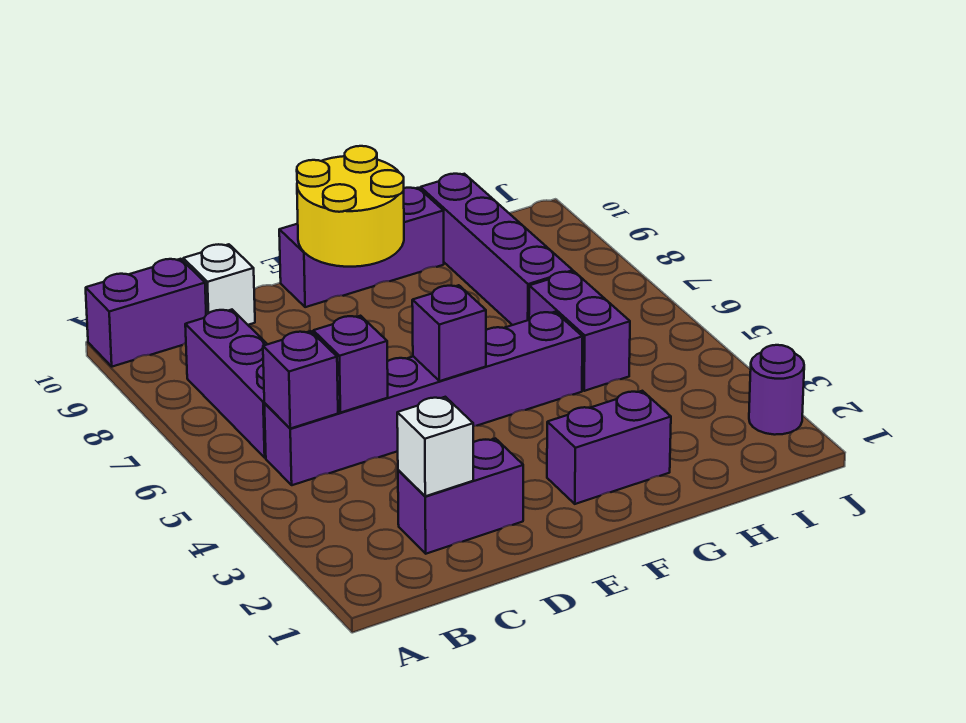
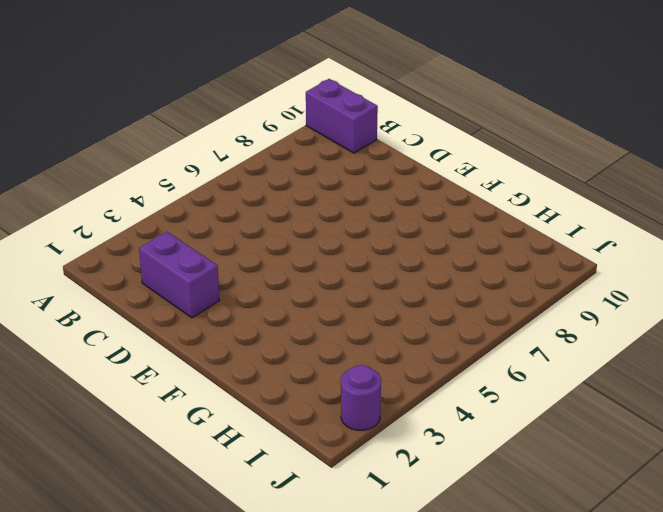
none -> purple 1x6 brick [264,312,583,485]
none -> purple 1x3 brick [185,310,267,458]
none -> white 1x1 brick [183,244,255,325]

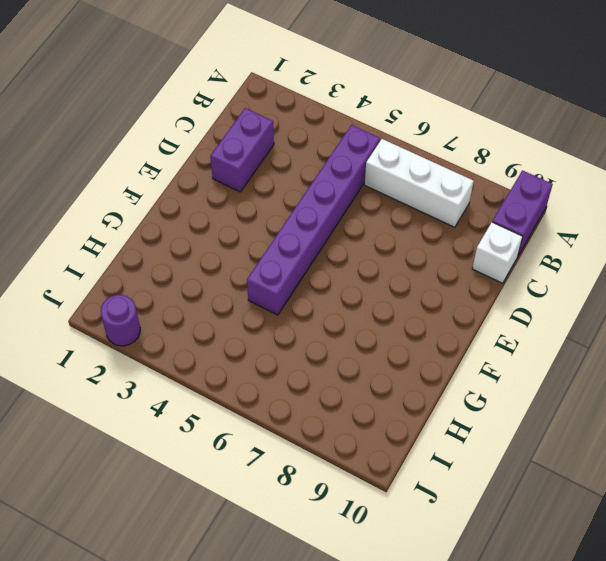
white 1x3 brick [365,139,474,227] -> purple 1x3 brick [185,310,267,458]
none -> purple 1x3 brick [279,188,444,307]
none -> purple 1x2 brick [547,391,671,504]
none -> purple 1x2 brick [529,272,630,391]

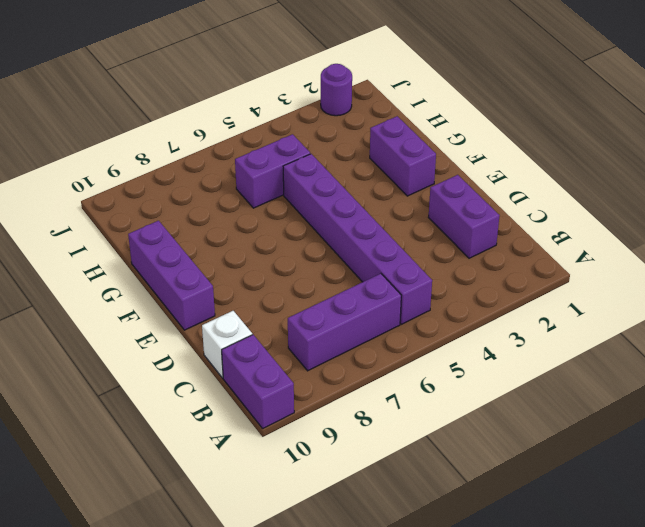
none -> purple 1x4 brick [420,174,573,325]
none -> purple 1x1 brick [263,331,338,429]
none -> white 1x1 brick [397,397,473,496]

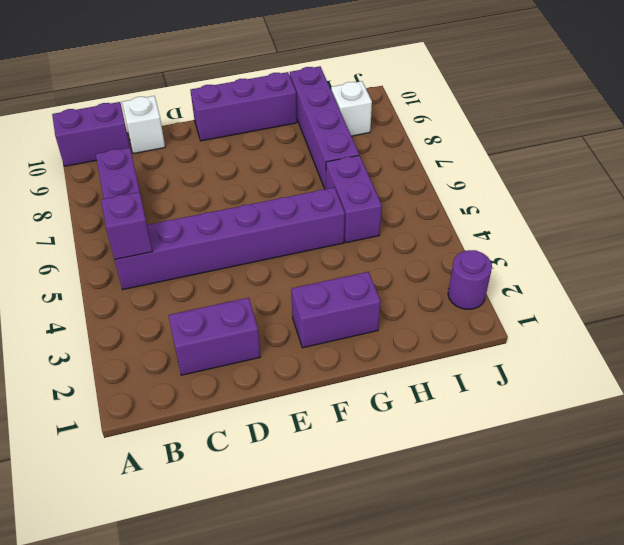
white 1x1 brick [331,81,372,136] -> white 1x1 brick moved to [397,397,473,496]
none -> purple 1x1 brick [313,316,388,413]
none -> purple 1x1 brick [412,285,486,381]
none -> yellow 2x2 round brick [297,146,404,267]

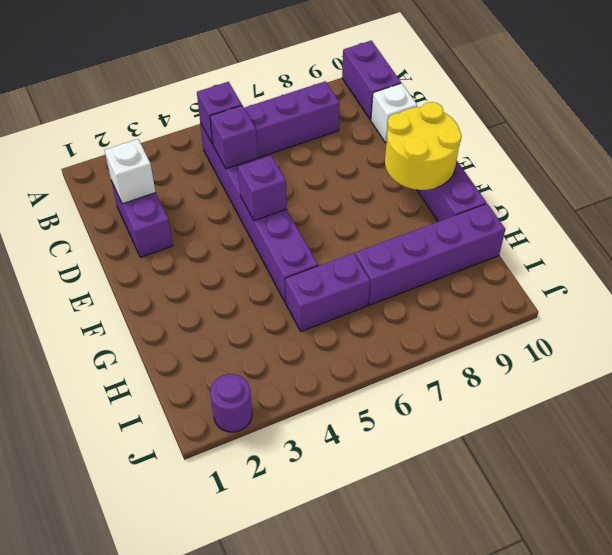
none -> purple 1x2 brick [547,391,671,504]

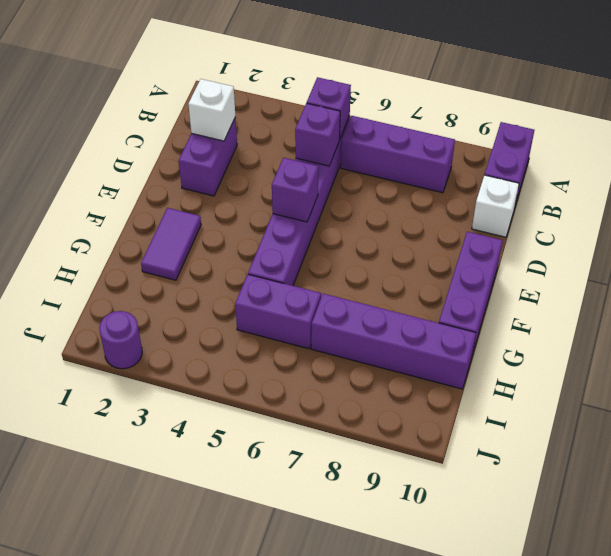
purple 1x2 tile [141,208,201,280] -> purple 1x2 brick [547,391,671,504]
none -> yellow 2x2 round brick [297,146,404,267]

